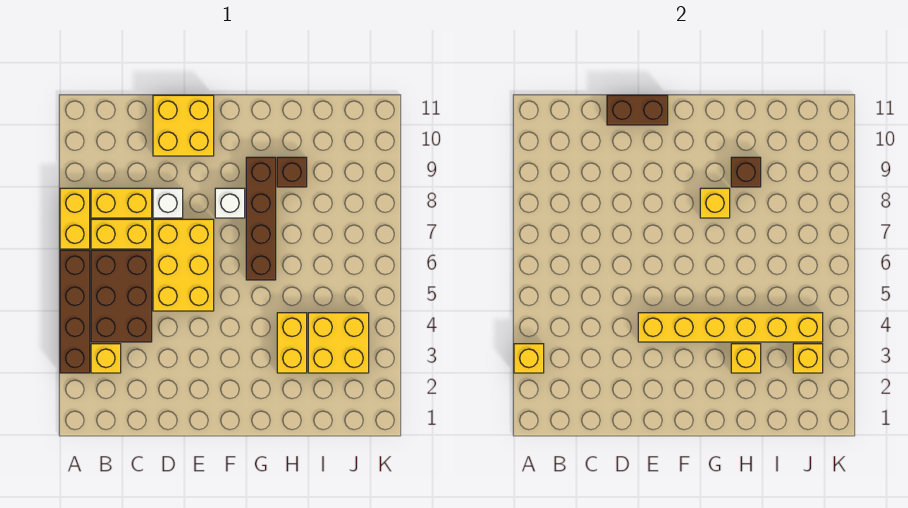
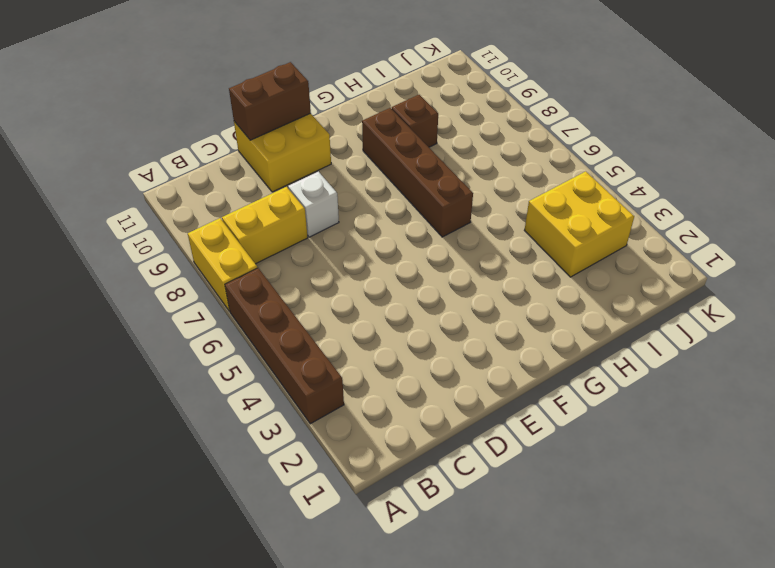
none -> yellow 1x1 brick [91,344,121,373]
none -> brown 2x3 brick [91,250,152,342]
none -> yellow 1x2 brick [91,219,152,249]

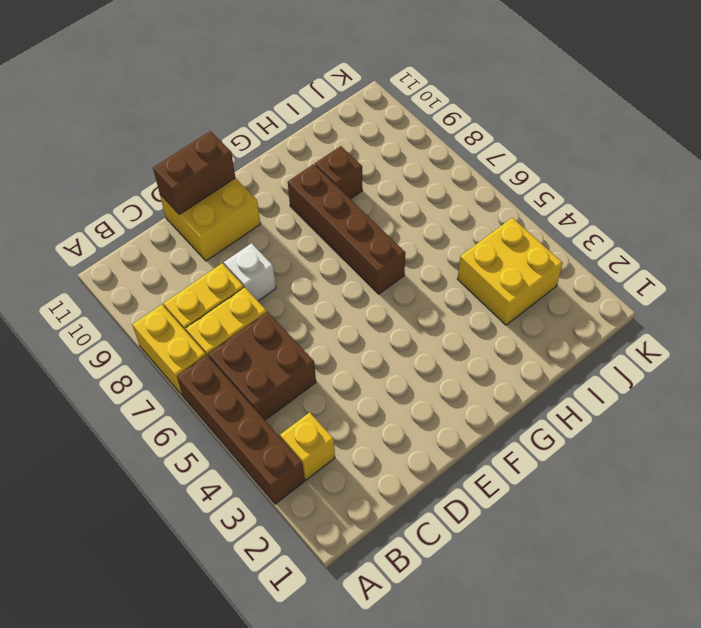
brown 2x2 brick [208,312,316,420] -> brown 2x3 brick [91,250,152,342]
none -> yellow 2x3 brick [153,219,214,311]
none -> white 1x1 brick [215,188,245,218]
none -> yellow 1x2 brick [277,313,307,373]

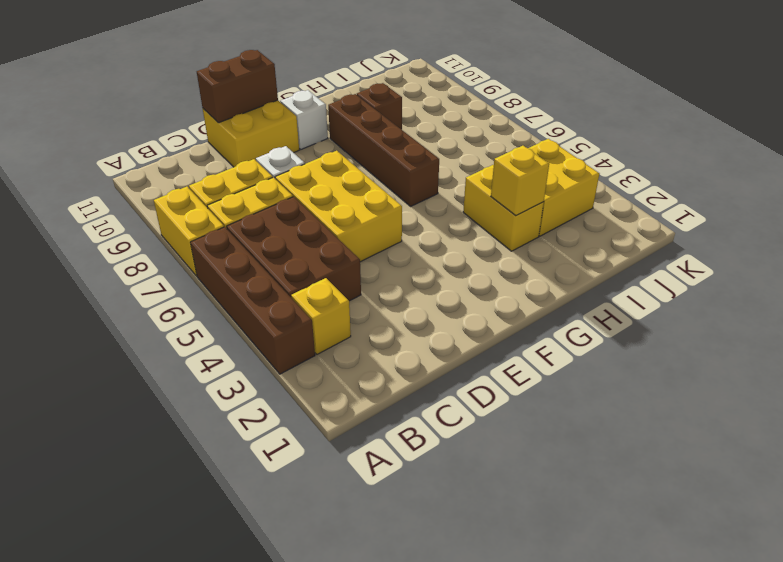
white 1x1 brick [280,90,328,149] -> white 1x1 brick moved to [215,188,245,218]
none -> yellow 1x1 brick [514,344,544,373]
none -> yellow 1x6 brick [638,313,823,342]
none -> yellow 1x1 brick [700,188,730,218]

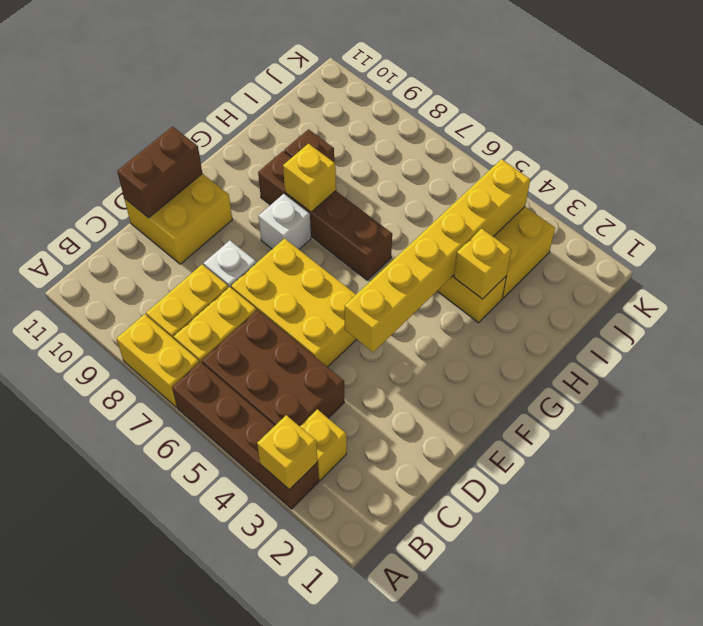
none -> brown 1x1 brick [731,157,761,187]
none -> yellow 1x1 brick [793,344,823,373]

